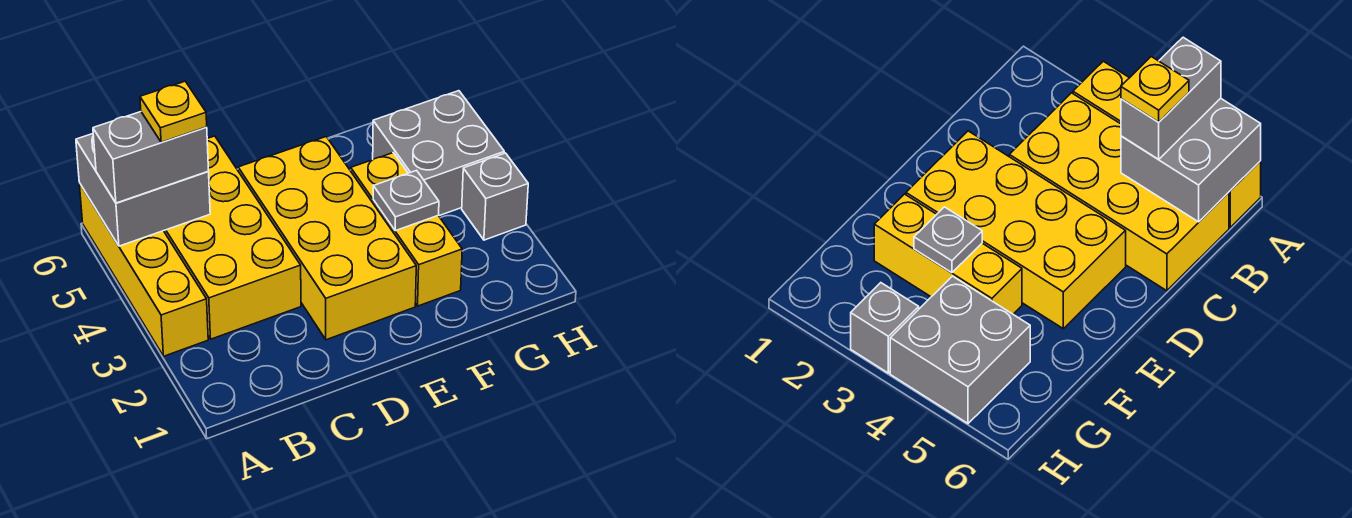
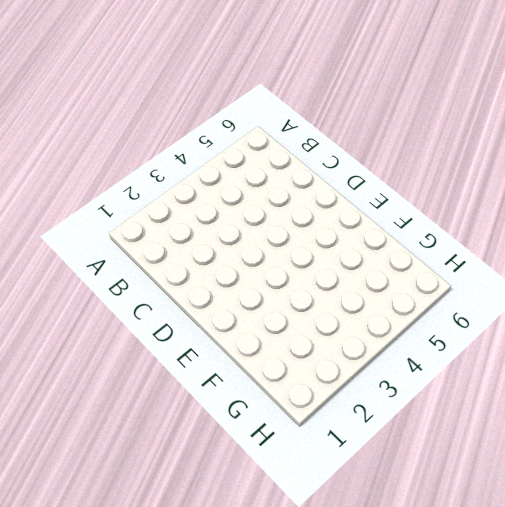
none -> yellow 1x4 brick [79,183,208,356]
none -> yellow 2x4 brick [164,136,301,339]

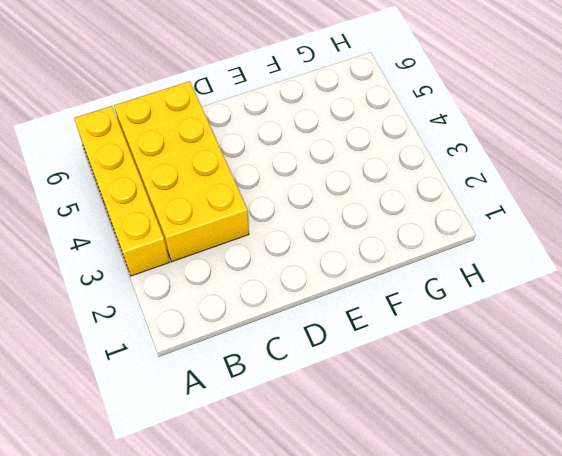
none -> yellow 2x4 brick [238,137,416,340]
none -> yellow 1x3 brick [351,153,462,306]

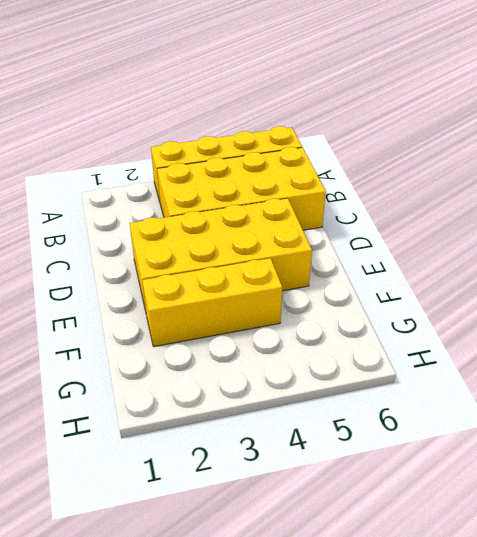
none -> grey 2x2 brick [373,91,504,216]
none -> grey 1x1 brick [462,153,528,240]

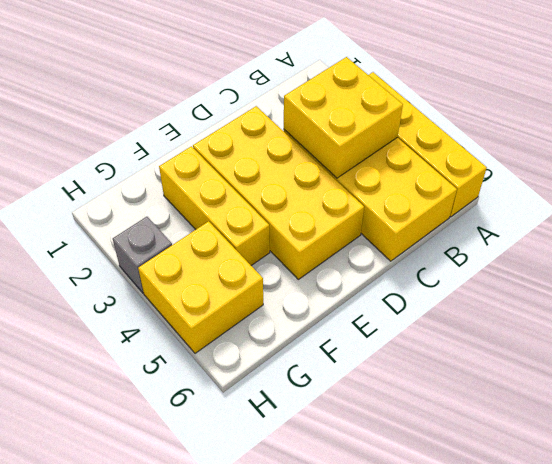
yellow 2x2 brick [284,57,403,178] -> none
yellow 2x2 brick [138,221,263,353] -> grey 2x2 brick [373,91,504,216]
none -> grey 2x2 brick [76,134,210,246]
none -> grey 1x1 plate [373,170,439,231]

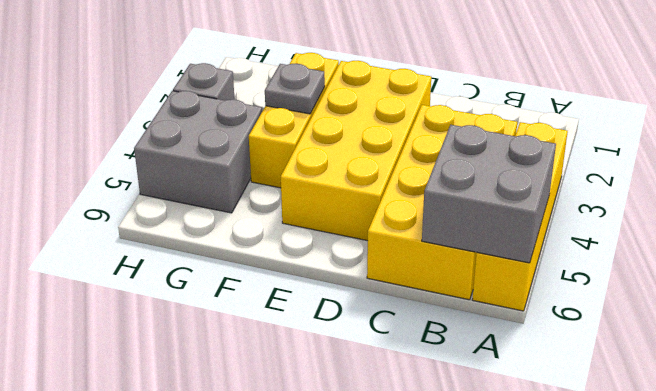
none -> grey 1x2 brick [93,112,209,203]
none -> yellow 1x1 plate [140,81,207,142]

